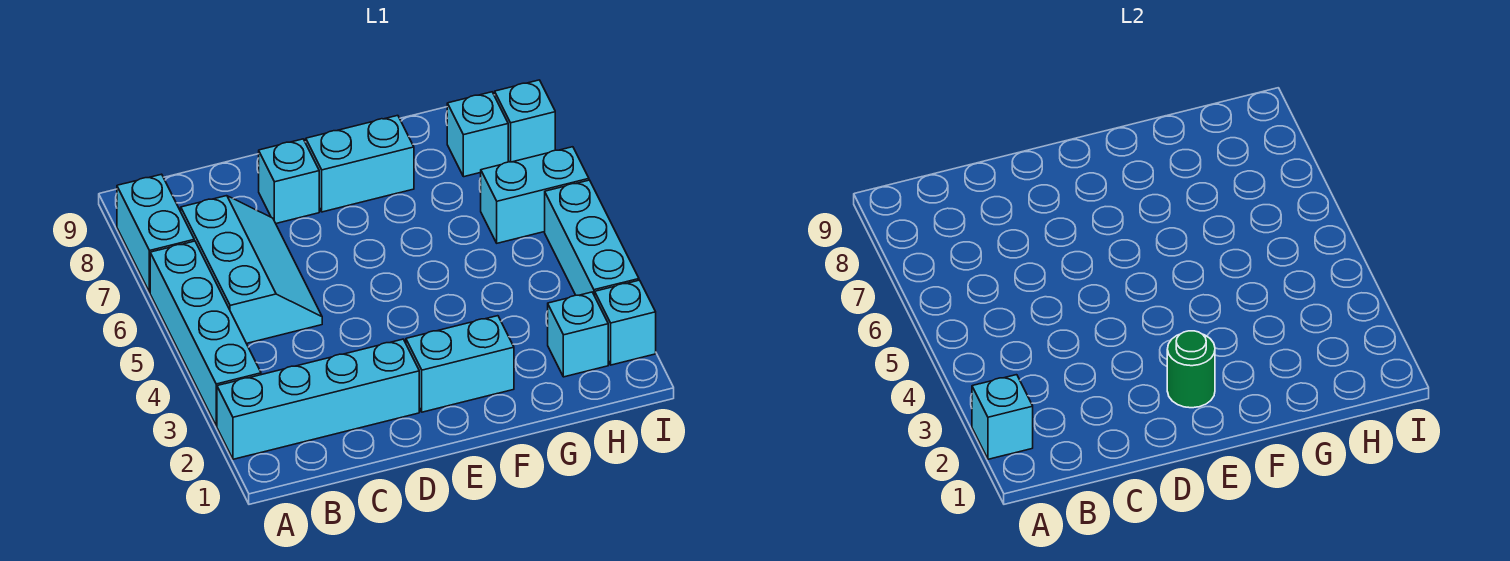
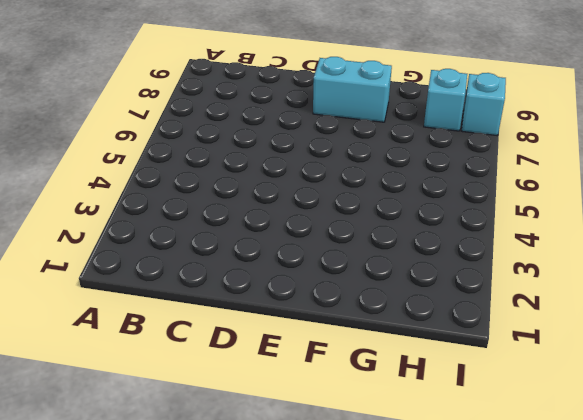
none -> cyan 1x4 brick [217,339,419,459]
none -> cyan 1x4 brick [150,241,261,426]
none -> cyan 1x2 brick [117,174,194,292]

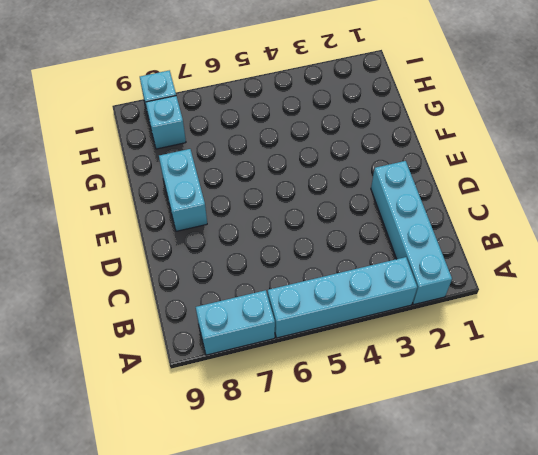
none -> cyan 2x3 slope [181,196,322,343]
none -> cyan 1x1 brick [259,139,319,223]
none -> cyan 1x2 brick [406,316,514,412]

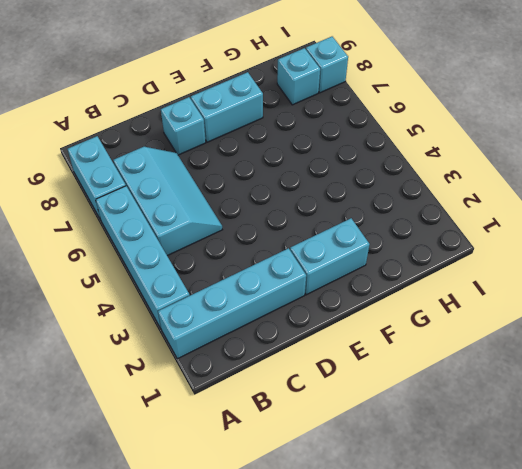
none -> cyan 1x1 brick [548,292,608,377]
none -> cyan 1x2 brick [481,147,589,243]
none -> cyan 1x1 brick [595,280,656,365]

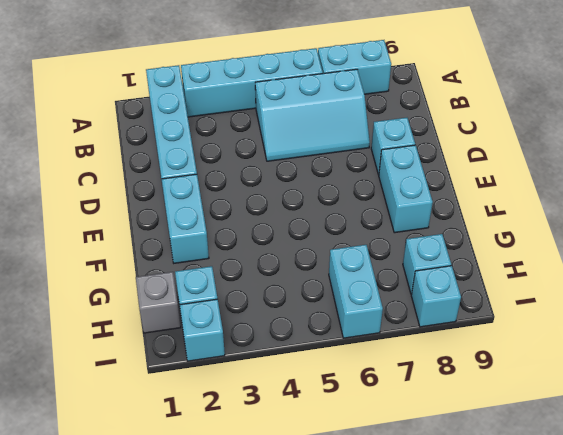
grey 1x1 brick [136,272,181,333] -> none
none -> cyan 1x3 brick [545,180,639,296]
none -> cyan 1x1 brick [972,375,1033,459]
none -> green 1x1 round brick [1167,331,1215,408]

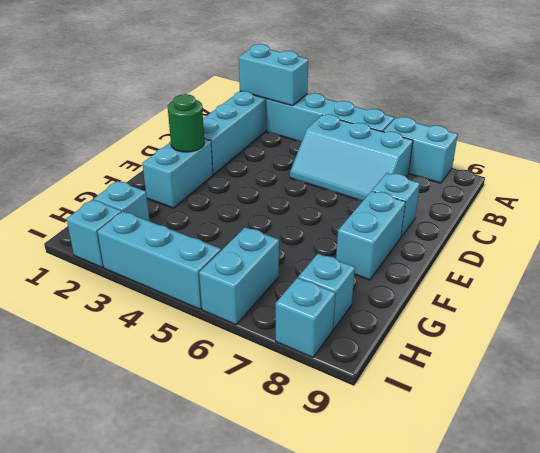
cyan 1x2 brick [239,44,308,106] -> cyan 1x1 brick [972,375,1033,459]

